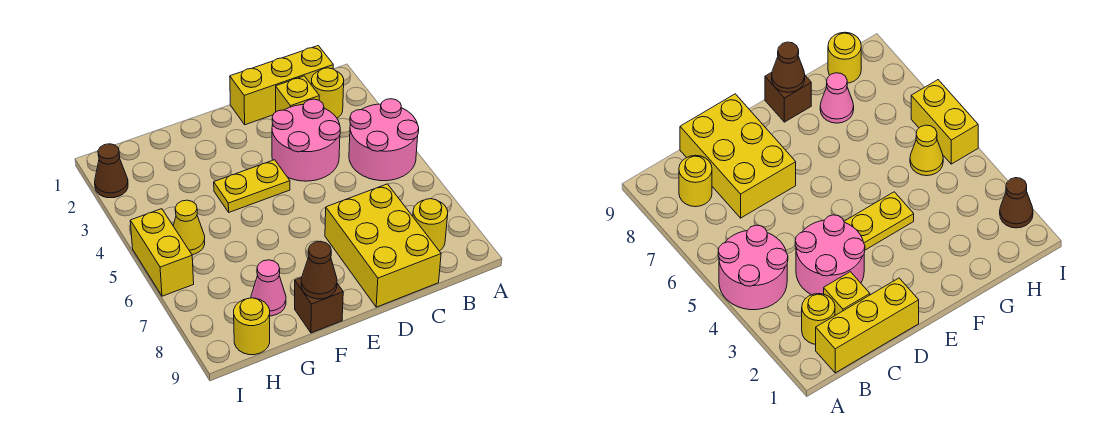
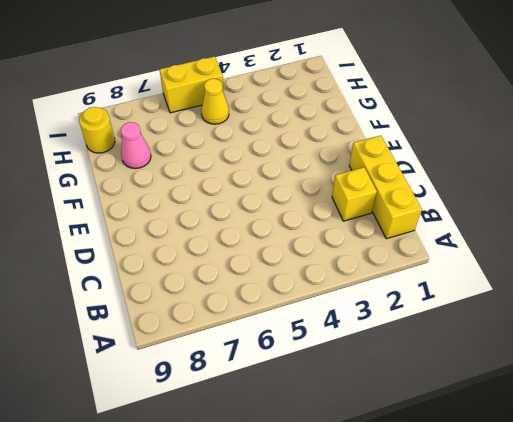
none -> pink 2x2 round brick [349,99,419,181]
none -> yellow 1x1 round brick [311,68,344,118]
none -> yellow 1x1 round brick [413,199,448,251]

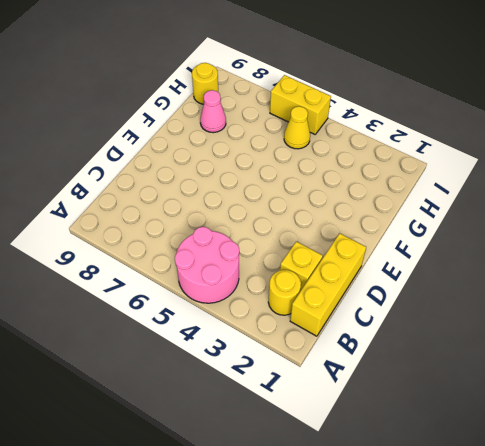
none -> yellow 1x1 round brick [413,199,448,251]
none -> pink 2x2 round brick [272,99,340,181]
none -> yellow 2x3 brick [325,184,441,307]

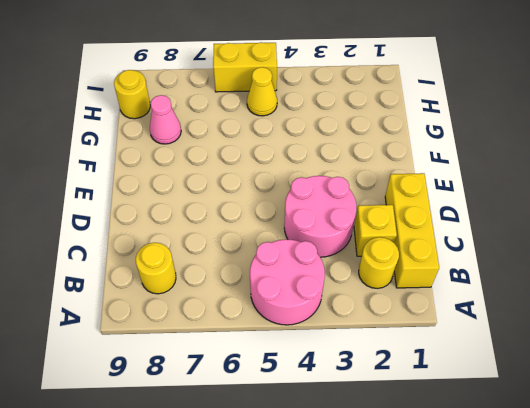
none -> yellow 2x3 brick [325,184,441,307]
none -> yellow 1x2 plate [214,160,290,212]
none -> brown 1x1 brick [295,277,343,333]

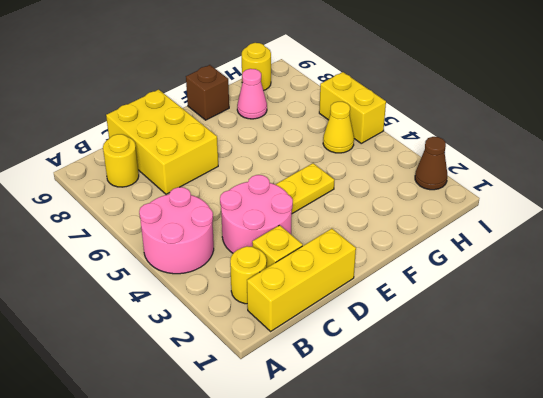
none -> brown 1x1 cone [301,241,337,299]

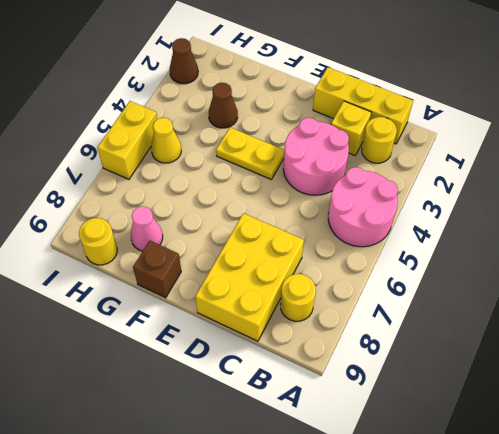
brown 1x1 cone [209,83,238,128] -> brown 1x1 cone moved to [301,241,337,299]

